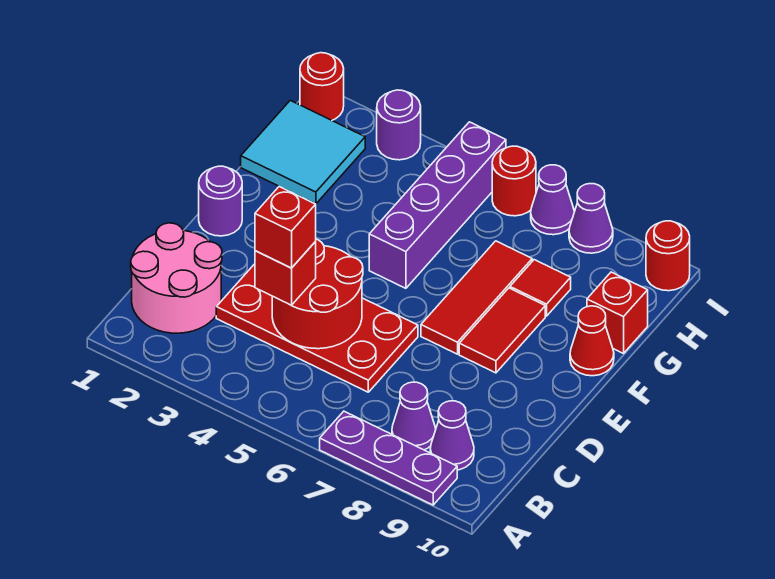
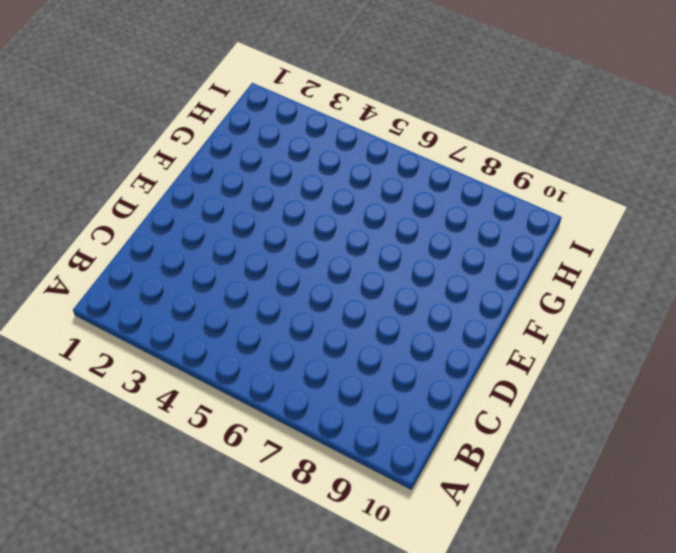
none -> purple 1x3 plate [320,411,457,505]
none -> pink 2x2 round brick [131,223,222,333]
none -> purple 1x1 cone [392,382,436,450]

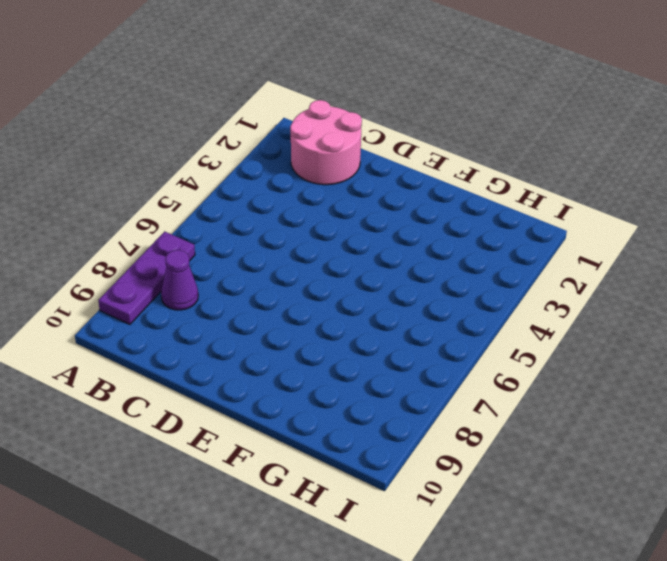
none -> purple 1x1 cone [430,401,474,470]
none -> red 2x4 plate [216,264,418,392]
none -> purple 1x1 round brick [199,166,242,236]

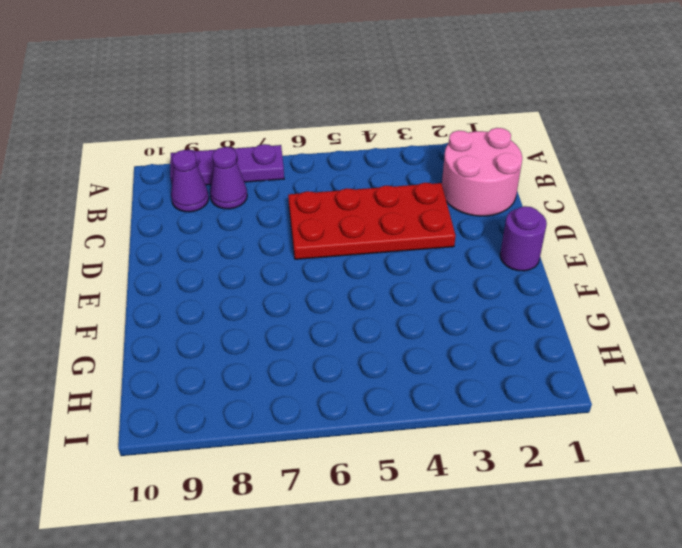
none -> red 1x3 tile [421,241,532,354]
none -> red 1x2 tile [459,288,545,373]
none -> purple 1x4 brick [369,122,506,288]

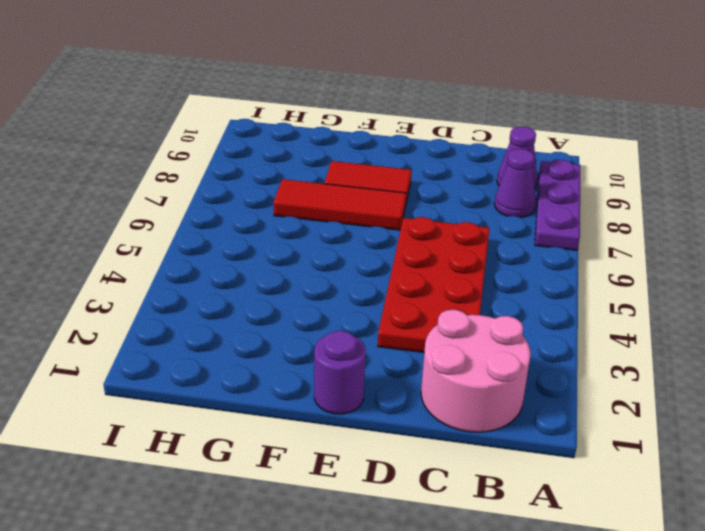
none -> purple 1x4 brick [369,122,506,288]
none -> red 1x1 cone [570,306,614,376]
none -> cyan 2x2 tile [241,100,365,204]

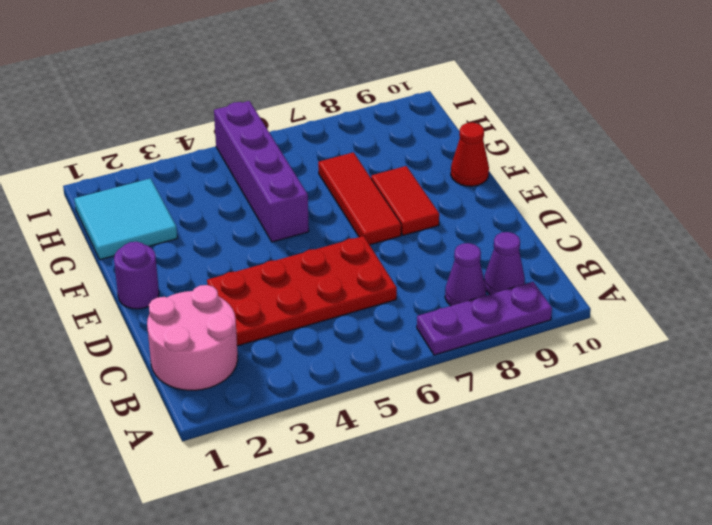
none -> red 1x1 tile [510,260,571,316]
none -> red 1x1 brick [587,272,648,353]
none -> red 1x1 round brick [300,53,344,120]

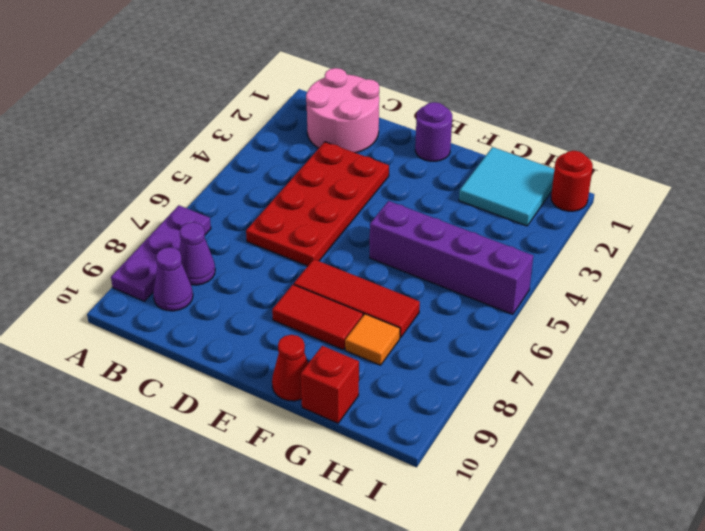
orange 1x1 tile [345,314,400,365] -> red 1x1 tile [510,260,571,316]
none -> purple 1x1 round brick [377,90,421,160]
none -> red 1x1 round brick [492,146,536,216]
none -> purple 1x1 cone [531,165,574,235]

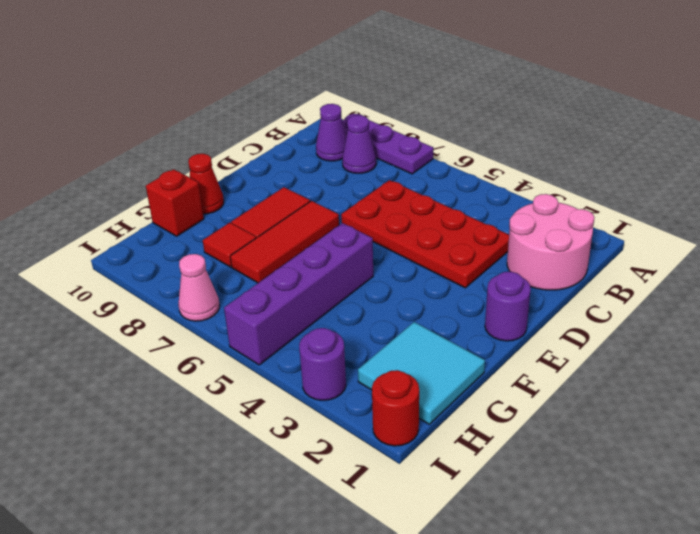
pink 1x1 cone [178,254,219,321] -> purple 1x1 cone [531,165,574,235]
none -> red 1x1 round brick [492,146,536,216]
none -> purple 1x1 cone [569,184,613,253]
none -> red 1x1 round brick [646,221,690,291]

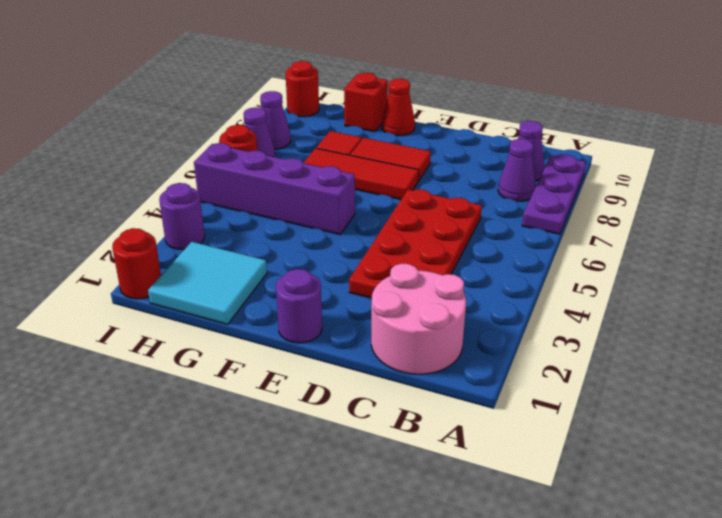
none -> red 2x2 round brick [272,239,363,349]
none -> red 1x1 brick [255,242,316,305]
none -> red 1x1 brick [255,187,316,268]

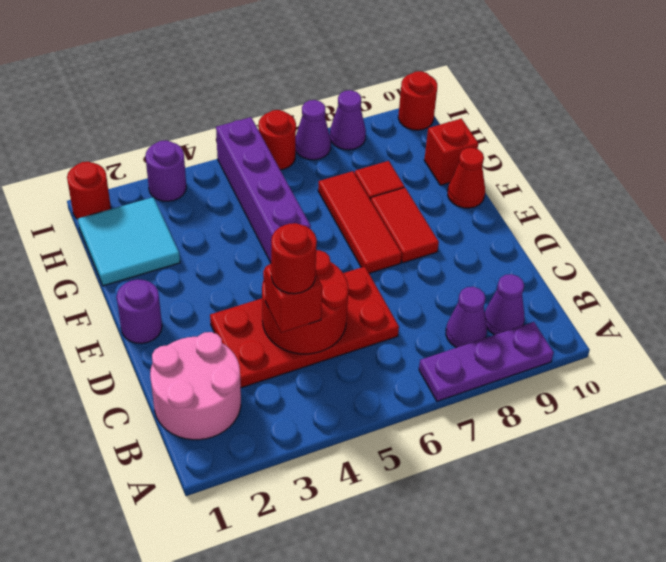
red 1x1 round brick [271,223,317,294] -> red 1x1 brick [255,187,316,268]

